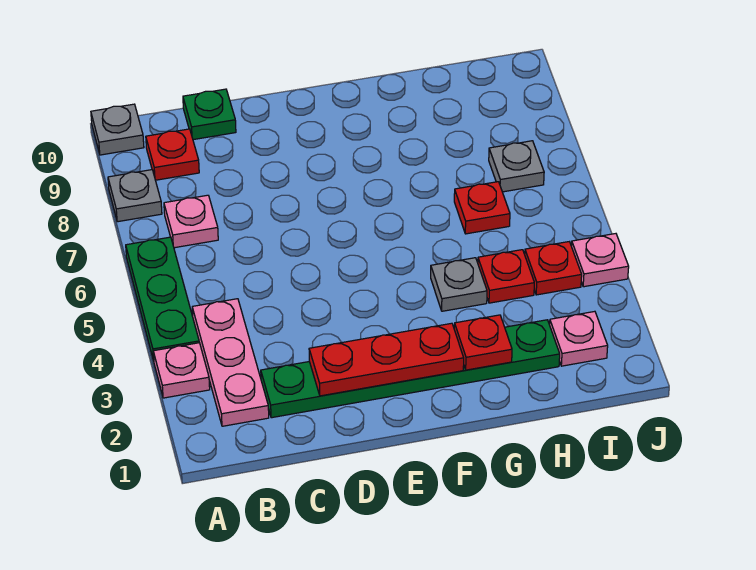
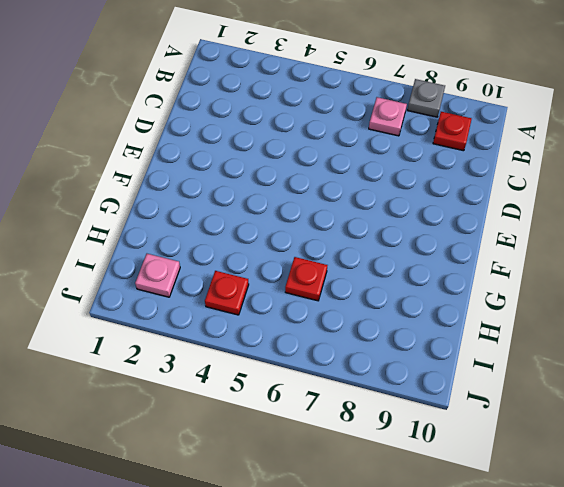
none -> pink 1x1 plate [153,343,210,398]
none -> green 1x3 plate [126,237,199,361]
none -> grey 1x1 plate [91,104,144,155]

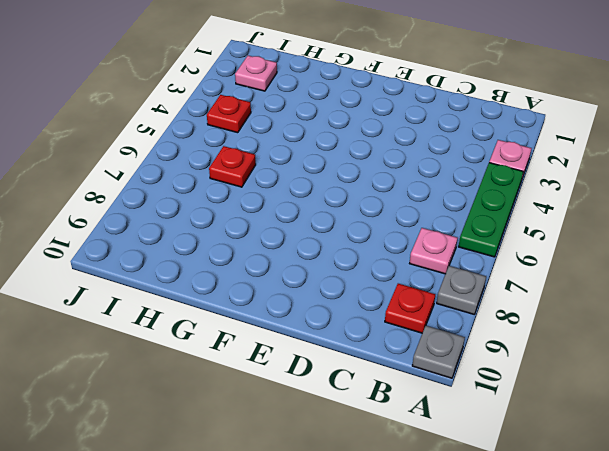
none -> pink 1x3 plate [192,299,269,426]
none -> green 1x6 plate [261,320,560,418]
none -> green 1x1 plate [183,89,236,140]

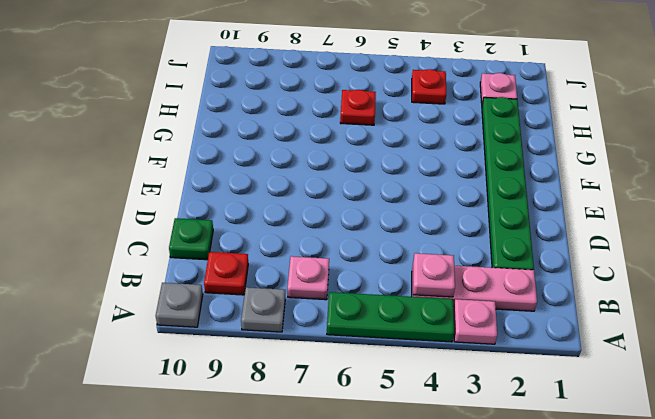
pink 1x1 plate [413,253,455,297] -> pink 1x1 plate moved to [572,234,629,287]
none -> grey 1x1 plate [431,258,487,311]
none -> red 1x1 plate [478,250,534,303]
none -> grey 1x1 plate [489,141,544,192]

